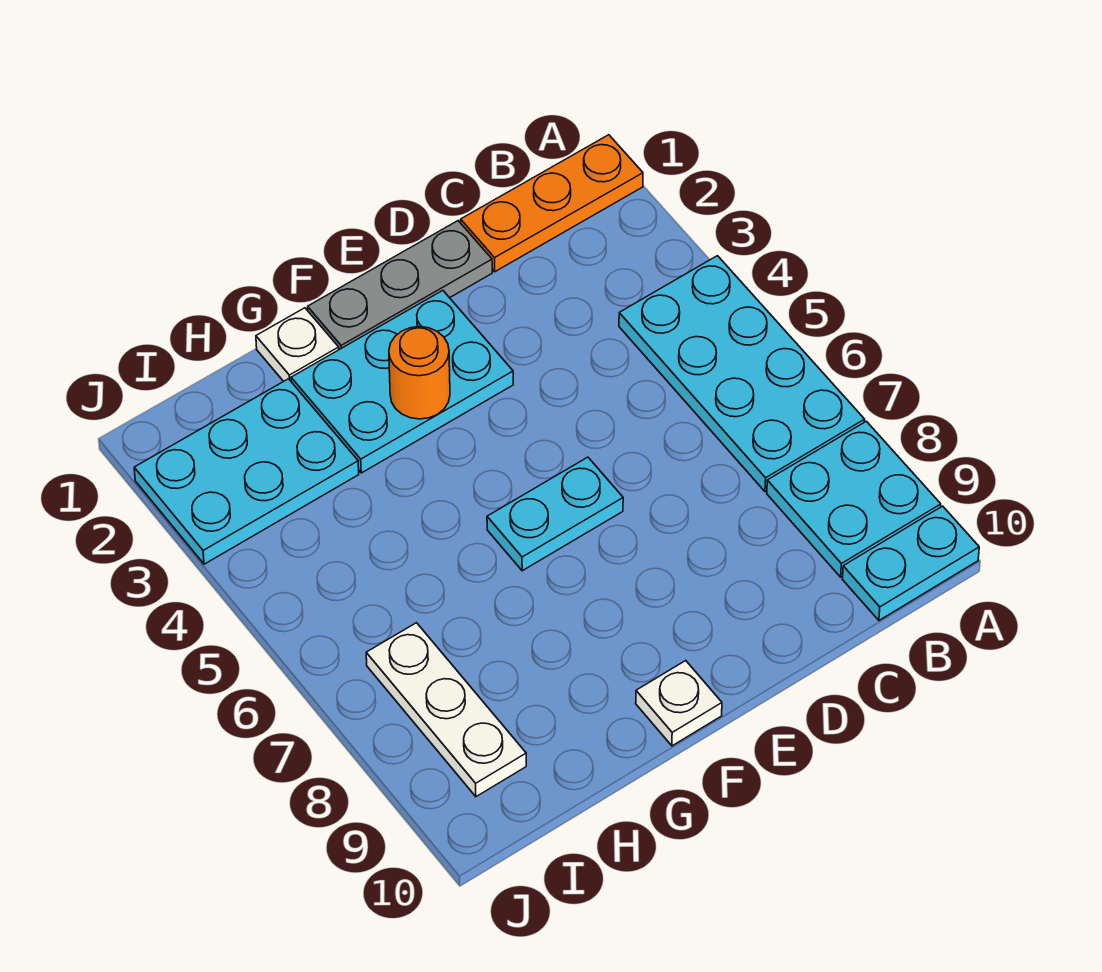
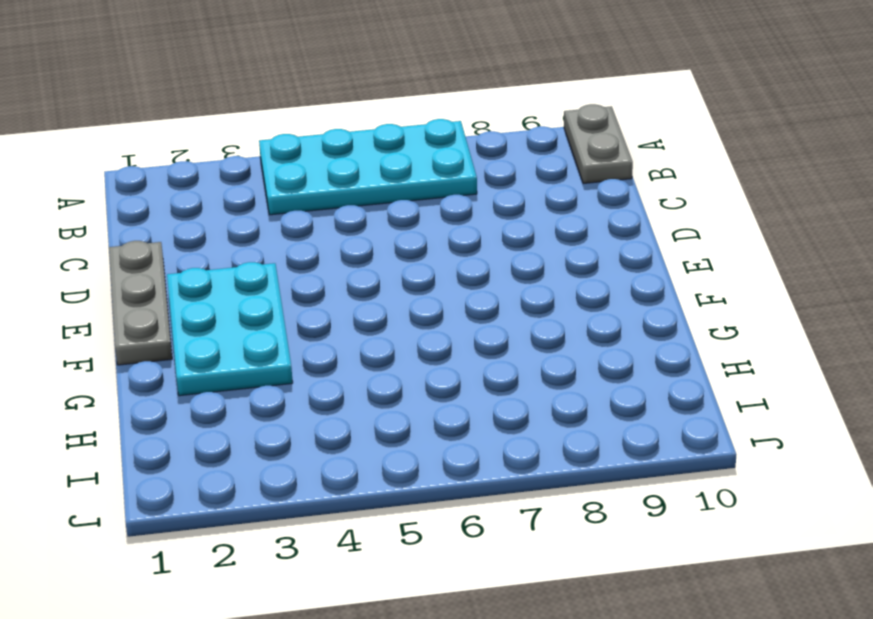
grey 1x2 plate [564,104,633,184] -> cyan 1x2 plate [842,506,979,620]
none -> orange 1x3 plate [461,135,643,272]
none -> cyan 2x2 plate [767,421,941,577]
none -> cyan 1x2 plate [487,457,623,571]

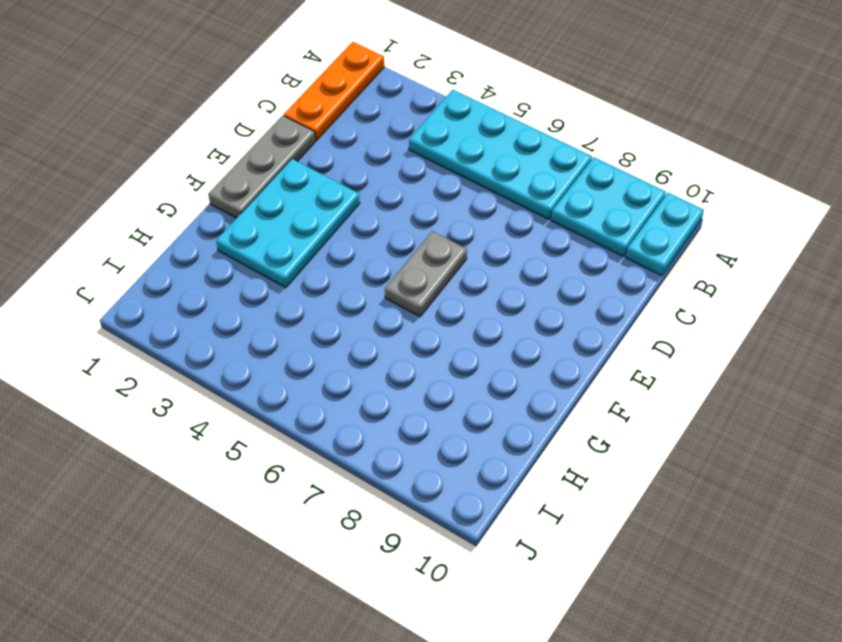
grey 1x2 plate [385,231,467,317] -> cyan 1x2 plate [487,457,623,571]
none -> white 1x1 plate [636,661,722,746]
none -> white 1x1 plate [256,308,339,381]
none -> cyan 2x3 plate [134,379,359,564]

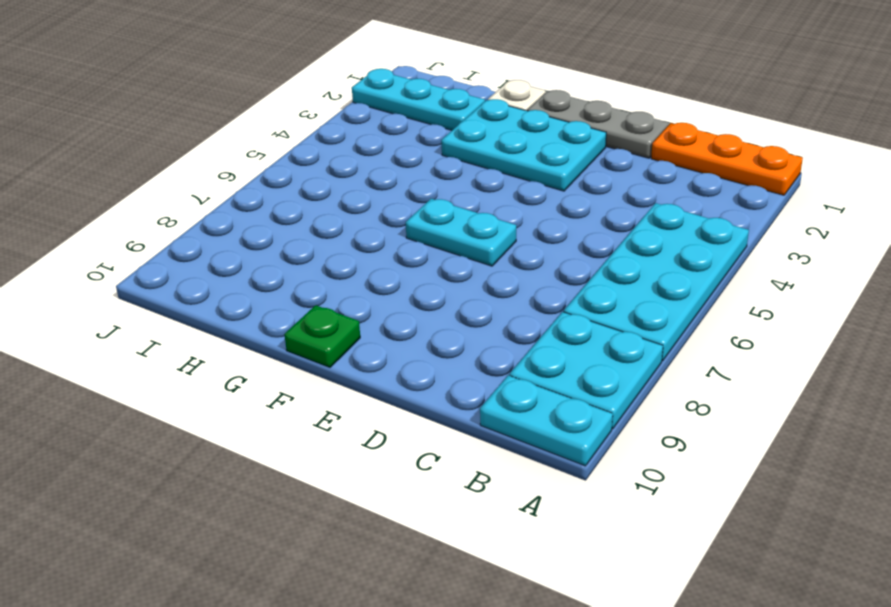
green 1x1 plate [284,305,360,367] -> white 1x1 plate [636,661,722,746]
cyan 1x3 plate [352,69,485,130] -> cyan 2x3 plate [134,379,359,564]
none -> white 1x3 plate [366,623,526,797]
none -> orange 1x1 round brick [389,327,450,419]

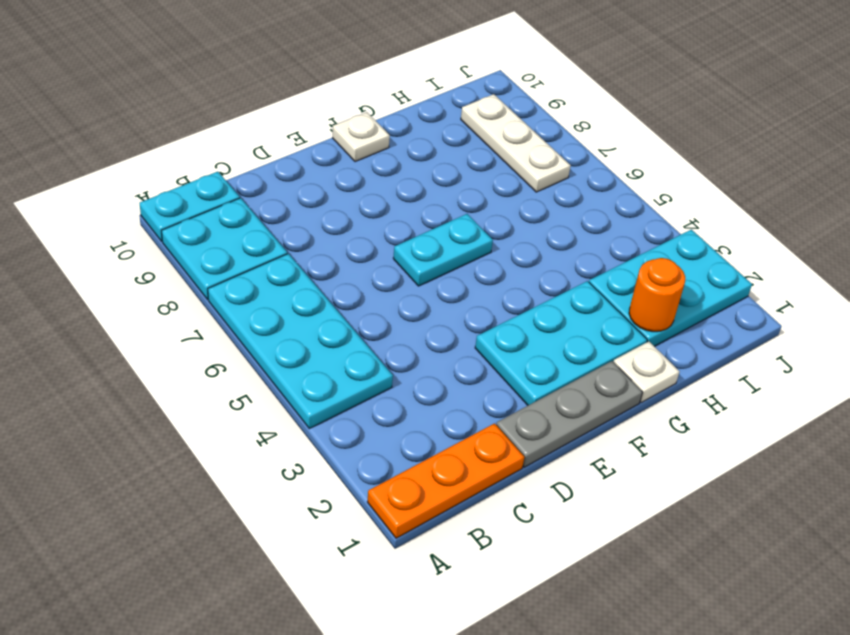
orange 1x1 round brick [629,258,685,332] -> orange 1x1 round brick moved to [389,327,450,419]

